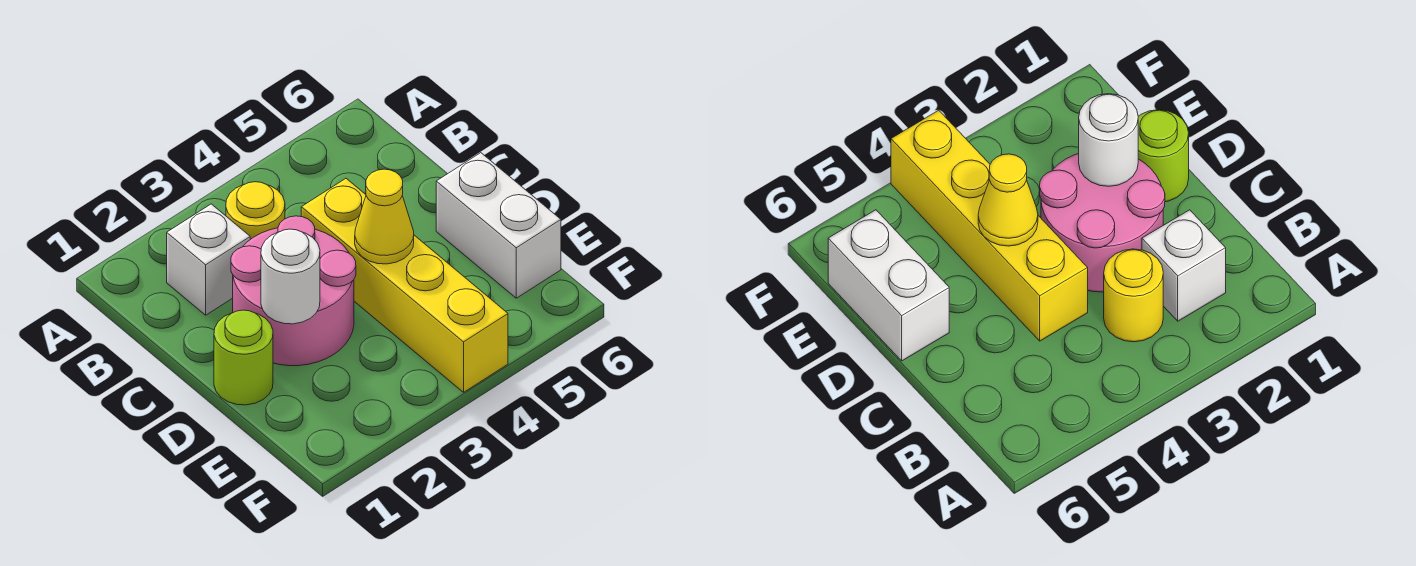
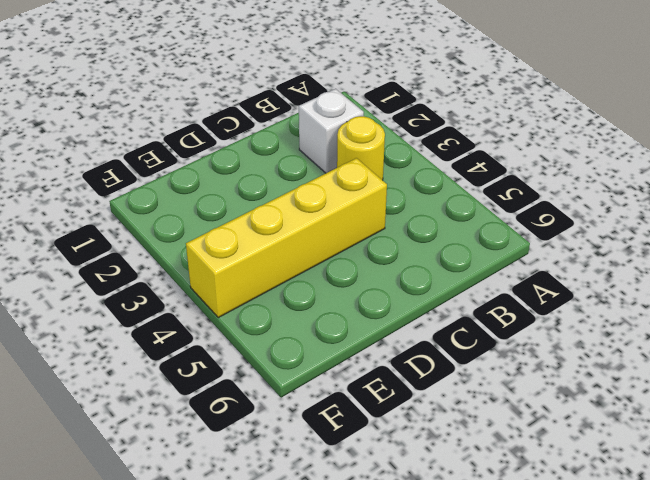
none -> pink 2x2 round brick [231,216,356,366]
none -> lime 1x1 round brick [214,310,273,405]

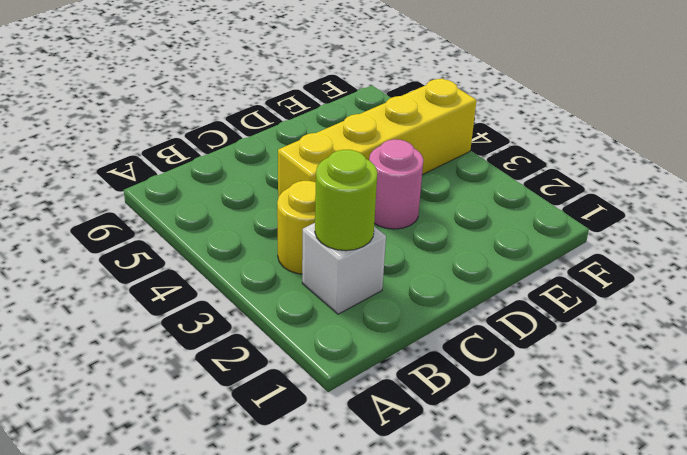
lime 1x1 round brick [315,150,377,251] -> lime 1x1 round brick moved to [214,310,273,405]
pink 1x1 round brick [369,139,423,229] -> pink 2x2 round brick [231,216,356,366]
none -> white 1x2 brick [436,153,561,298]
none -> white 1x1 round brick [261,229,320,324]

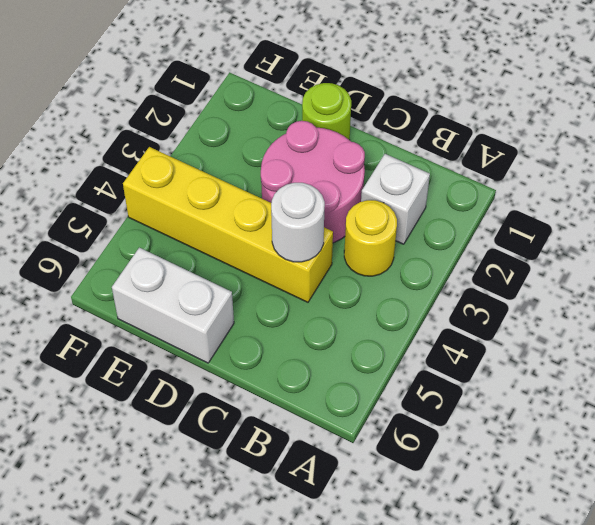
white 1x1 round brick [271,183,325,262] -> white 1x1 round brick moved to [261,229,320,324]
none -> yellow 1x1 cone [355,169,414,264]

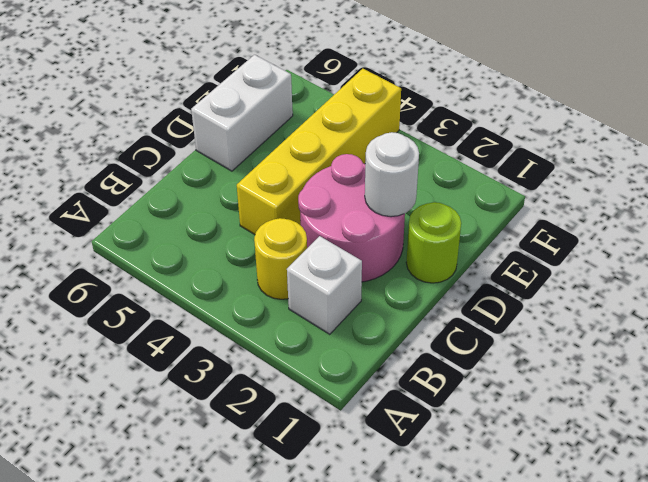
none -> yellow 1x1 cone [355,169,414,264]

